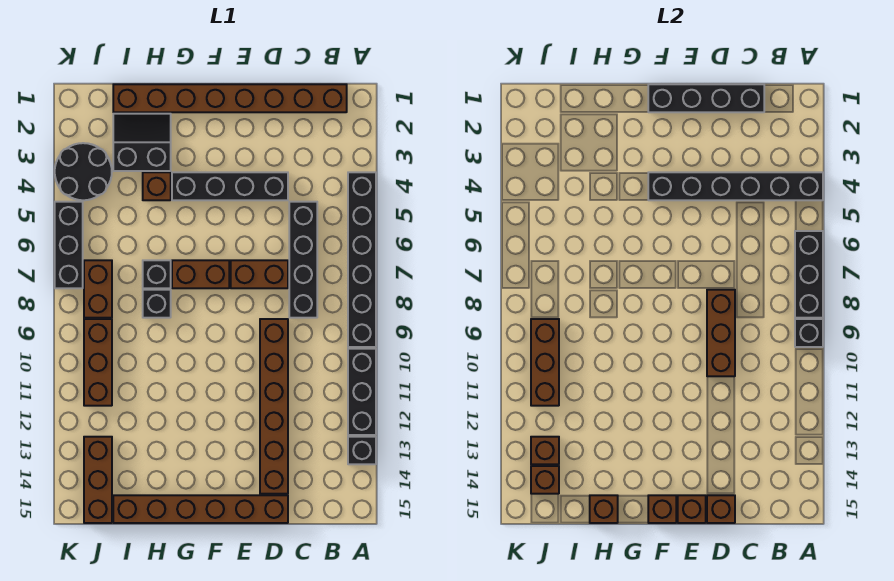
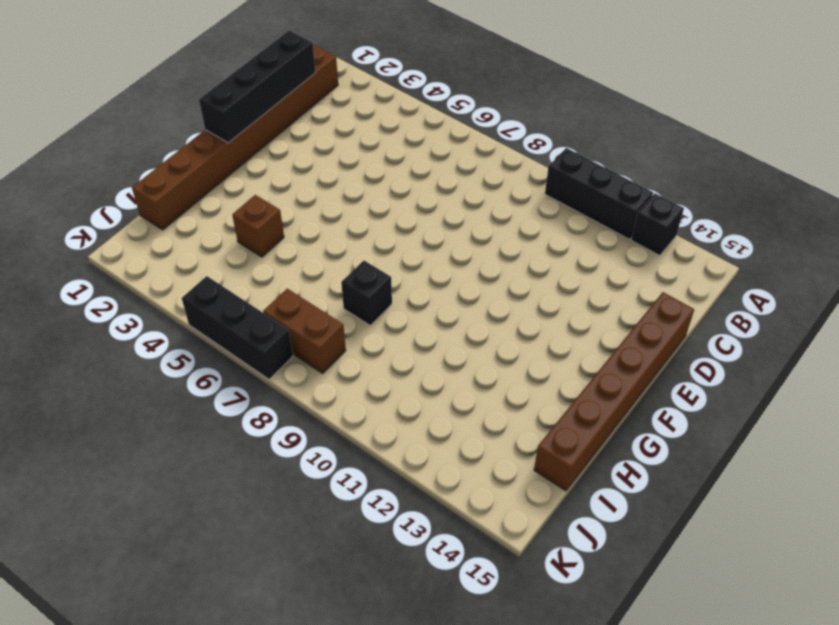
none -> black 1x6 brick [348,172,376,347]
none -> black 1x4 brick [289,202,317,318]
none -> black 1x4 brick [172,172,288,200]
none -> brown 1x2 brick [231,260,288,288]

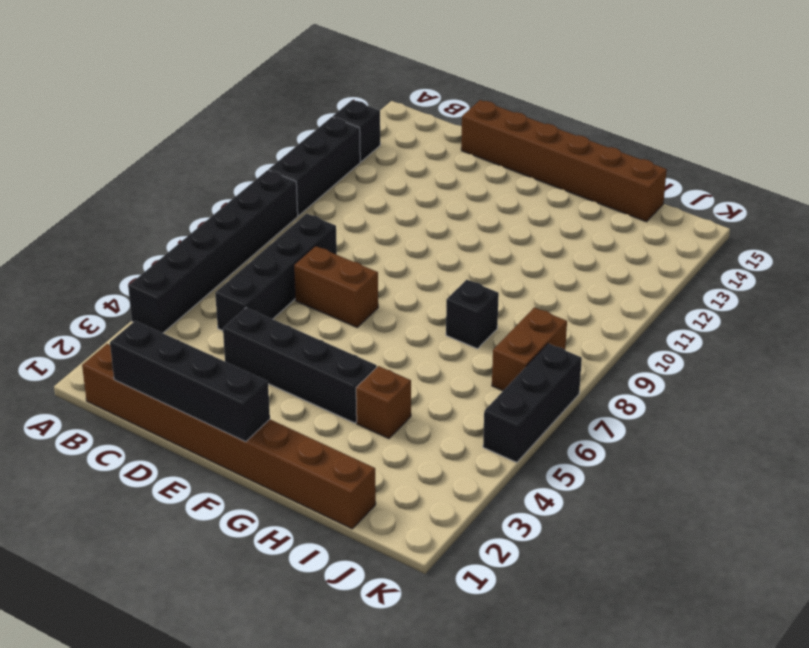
none -> brown 1x6 brick [260,319,288,494]
none -> brown 1x2 brick [172,260,229,288]
none -> black 2x2 slope [113,114,171,171]
none -> black 1x1 brick [143,260,171,288]

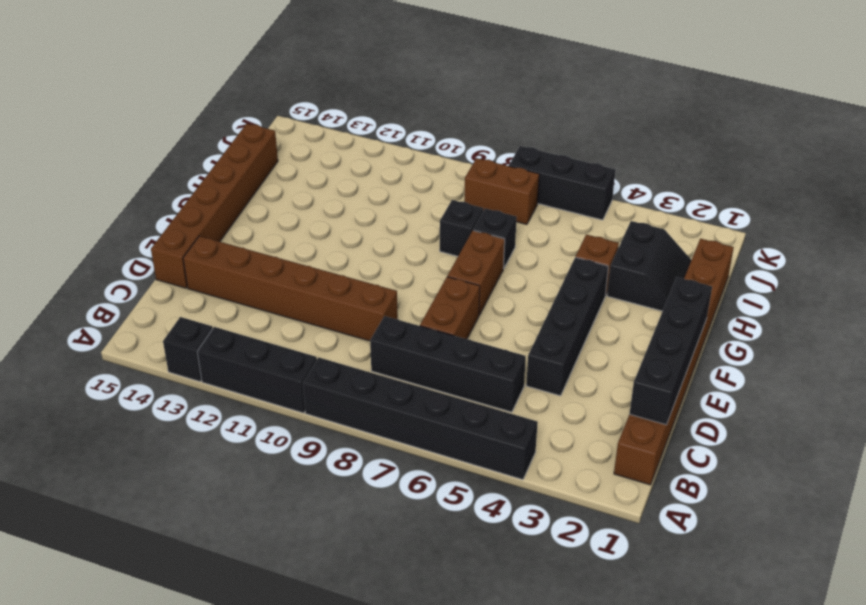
none -> black 2x2 round brick [55,143,112,200]
none -> brown 1x3 brick [84,319,112,406]
none -> brown 1x3 brick [84,437,112,523]
none -> black 1x6 brick [648,172,823,200]

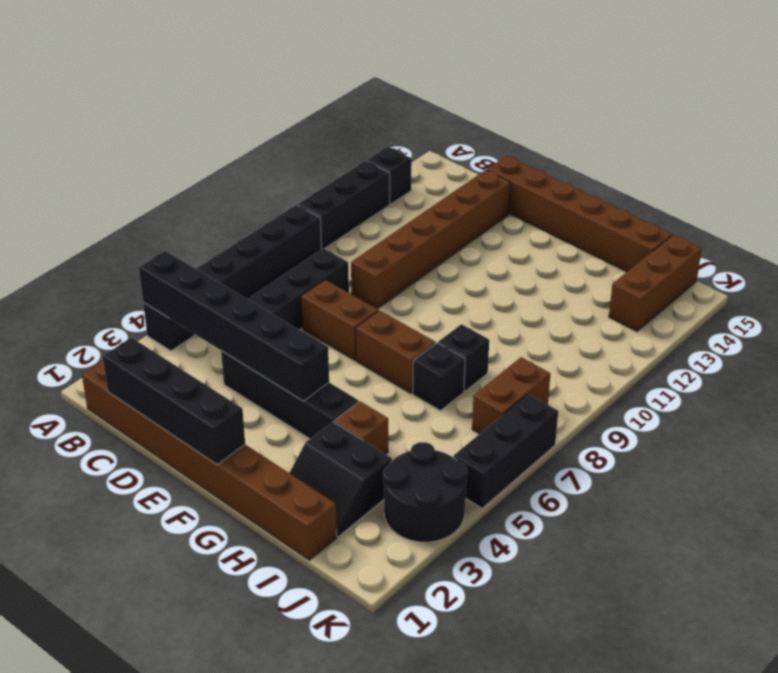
none -> brown 1x3 brick [84,319,112,406]
none -> black 1x3 brick [795,231,823,318]
none -> black 1x1 brick [795,319,823,347]
none -> brown 1x3 brick [707,290,735,376]

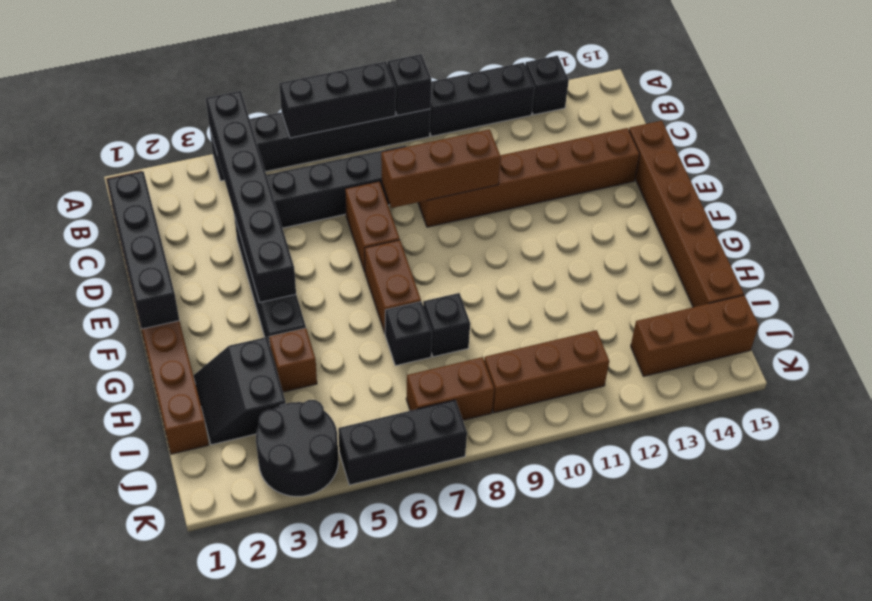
none -> brown 1x1 brick [707,495,735,523]
none -> brown 1x1 brick [678,495,706,523]
none -> brown 1x1 brick [648,495,676,523]
none -> brown 1x1 brick [590,495,618,523]

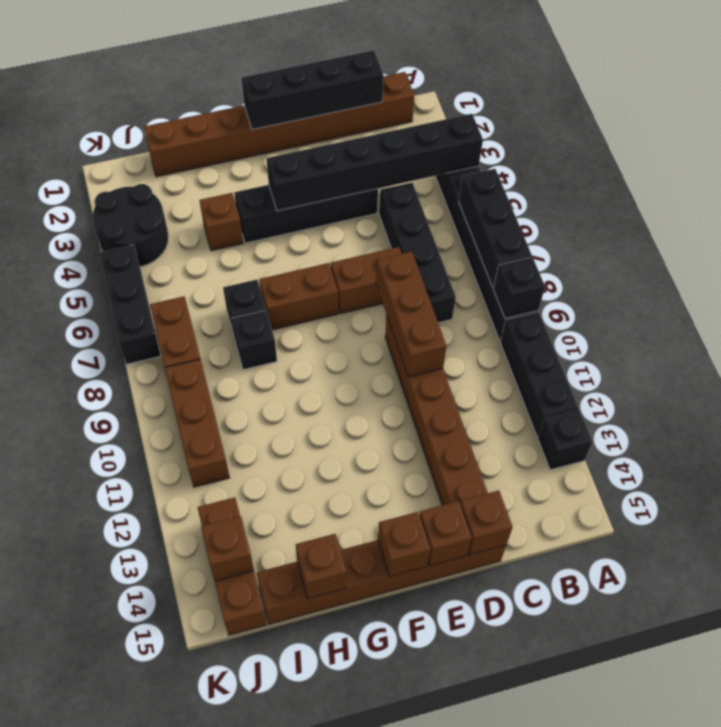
none -> black 2x2 slope [113,114,171,171]
none -> brown 1x3 brick [531,319,559,406]
none -> brown 1x1 brick [531,437,559,464]

